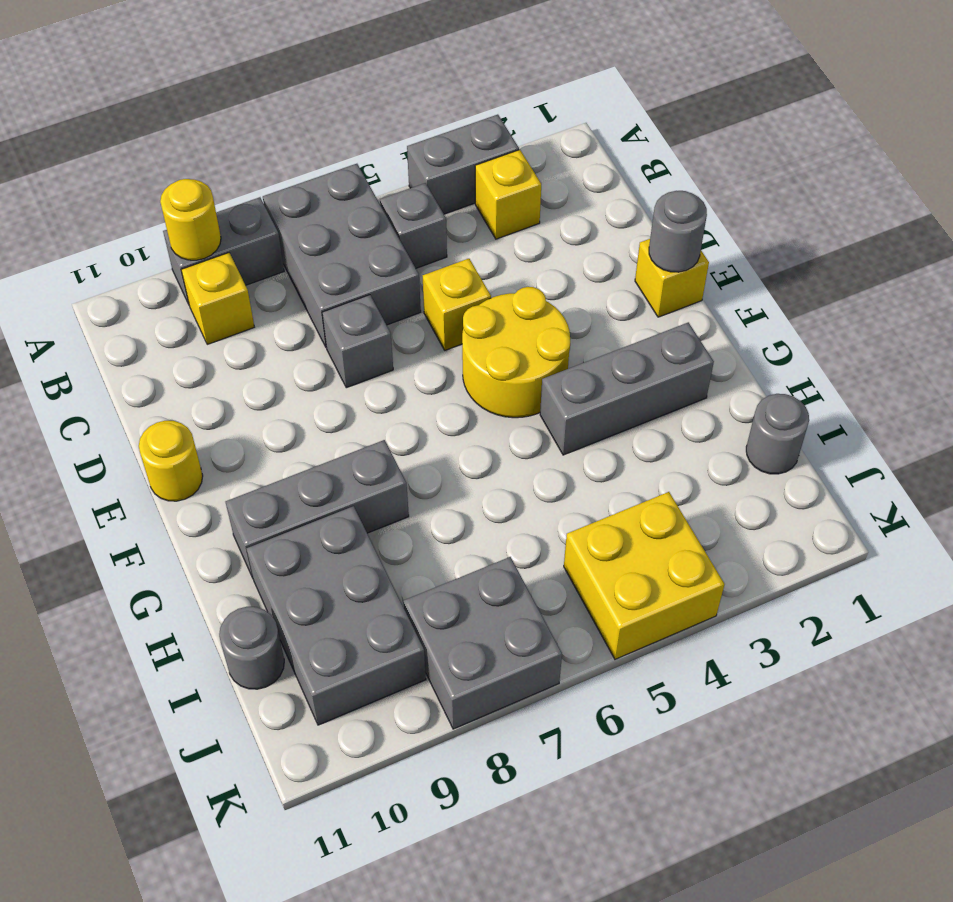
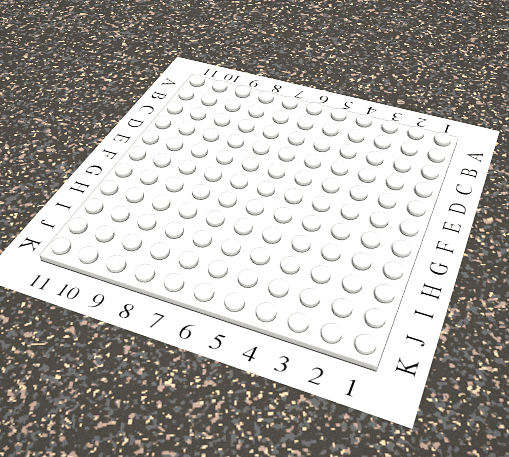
none -> grey 1x2 brick [407,115,519,214]
none -> grey 2x3 brick [263,164,421,347]
none -> grey 1x2 brick [163,197,284,304]

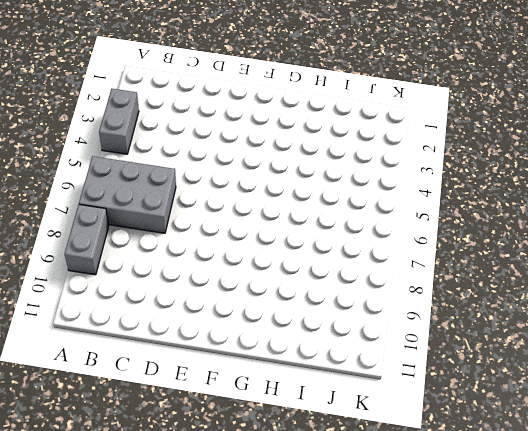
none -> yellow 1x1 brick [475,150,541,239]
none -> grey 1x1 brick [380,183,447,268]
none -> yellow 1x1 brick [181,253,254,344]

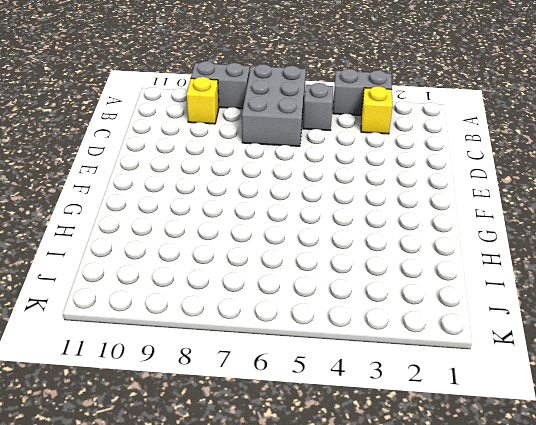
none -> yellow 1x1 brick [423,259,491,350]
none -> grey 1x1 brick [322,295,393,388]
none -> yellow 1x1 brick [635,239,709,317]

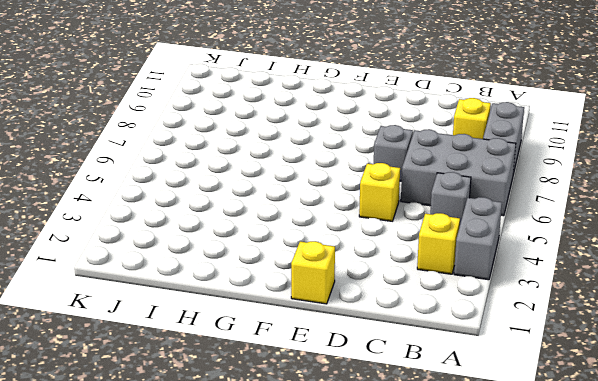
none -> yellow 2x2 round brick [462,287,570,418]
none -> yellow 1x1 round brick [139,421,203,501]
none -> grey 1x3 brick [540,322,714,455]

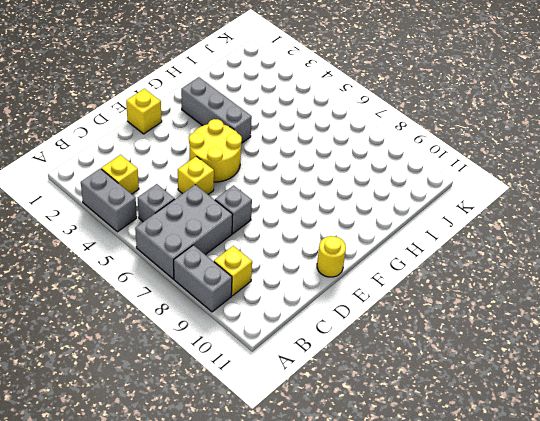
none -> grey 1x3 brick [226,440,409,578]
none -> grey 2x3 brick [246,506,426,725]
none -> grey 1x1 round brick [746,394,809,474]

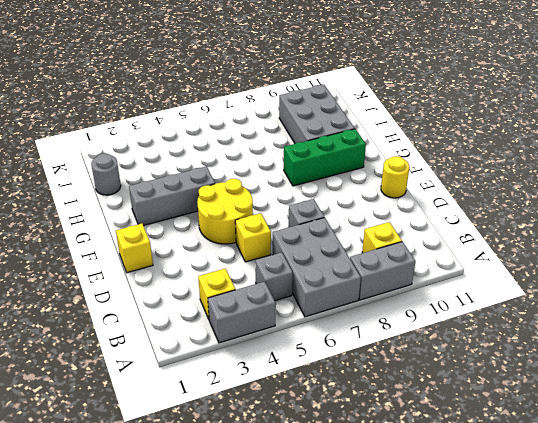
green 1x3 brick [284,129,366,186] -> grey 1x3 brick [226,440,409,578]
none -> grey 1x1 round brick [219,607,284,689]
none -> yellow 2x2 brick [564,492,725,659]
none -> grey 2x2 brick [403,557,562,729]

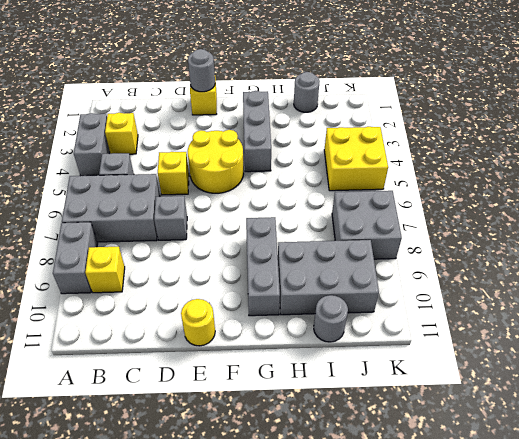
none -> yellow 1x1 round brick [160,179,221,260]

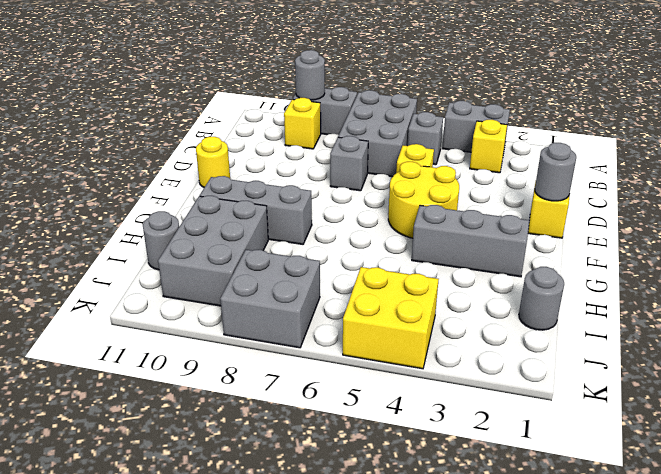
grey 1x1 round brick [295,50,325,100] -> yellow 1x1 round brick [160,179,221,260]

